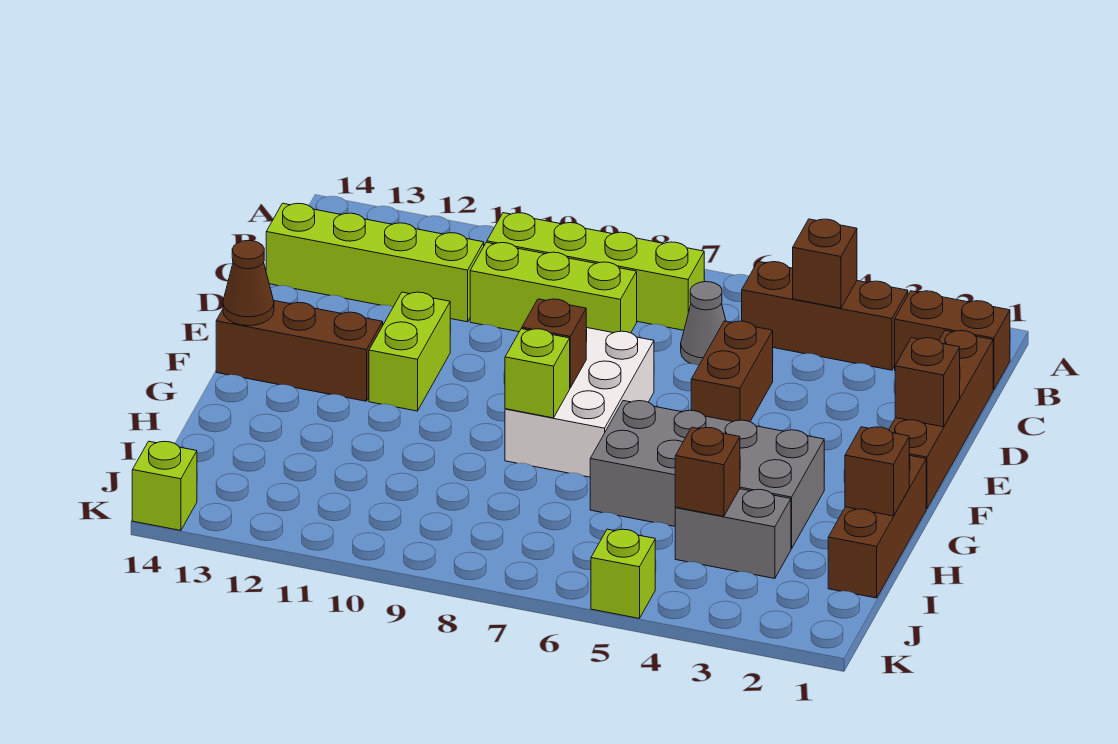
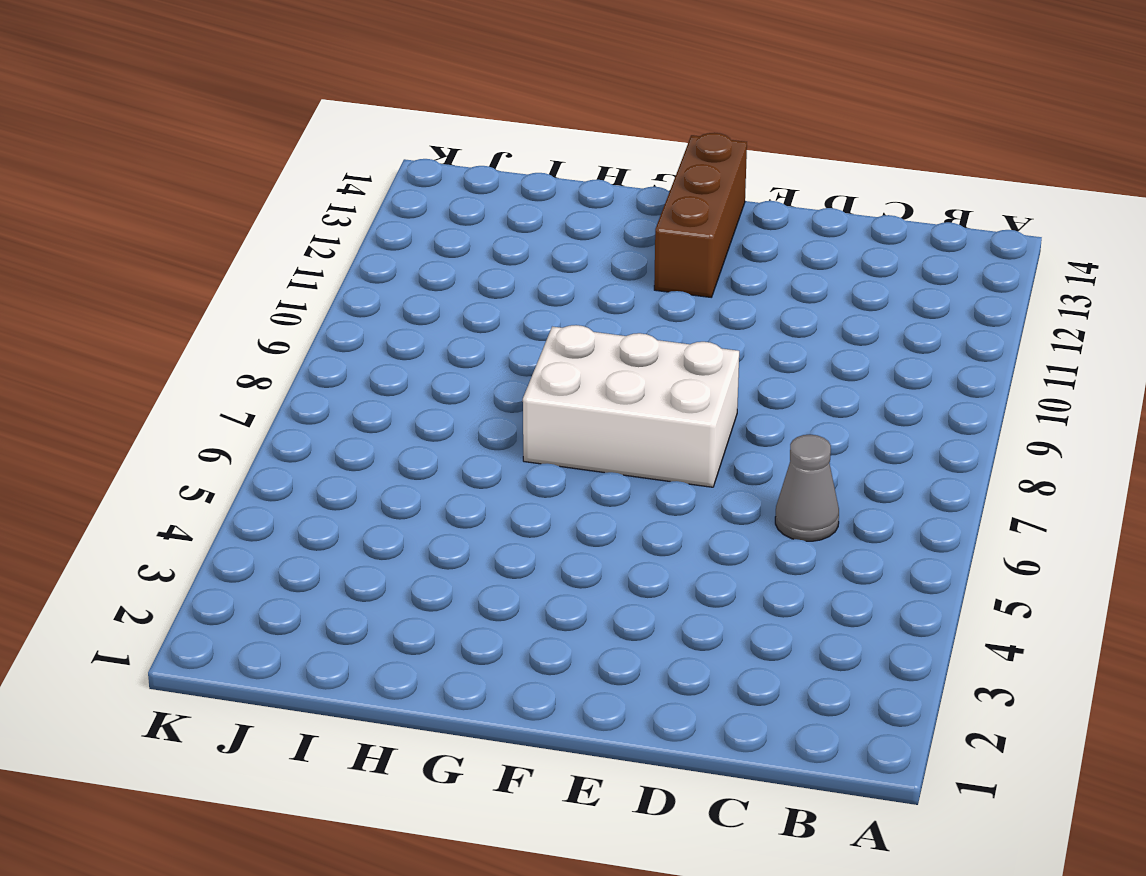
none -> brown 1x2 brick [895,291,1010,390]
none -> brown 1x3 brick [742,262,908,370]
none -> lime 1x4 brick [487,213,704,330]

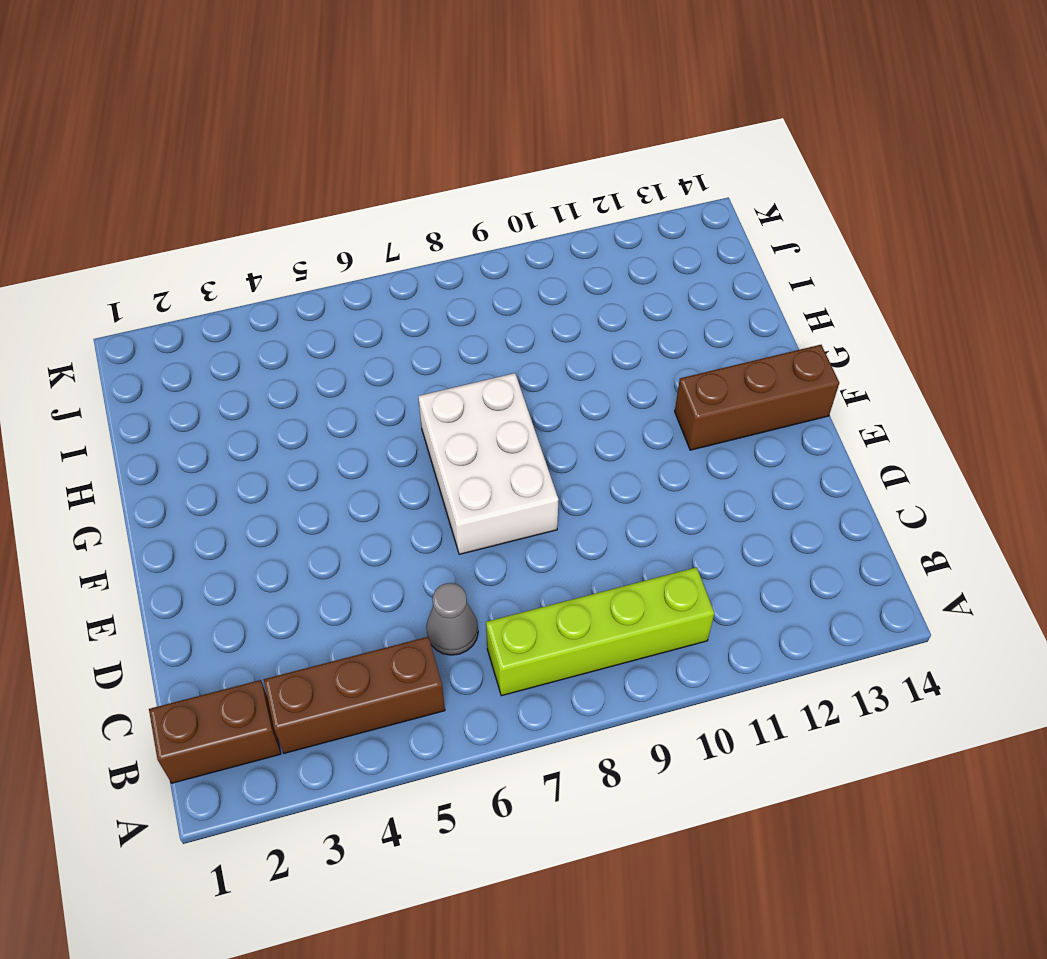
none -> brown 1x4 brick [889,330,993,509]
none -> lime 1x3 brick [470,242,637,333]
none -> lime 1x4 brick [266,203,484,322]

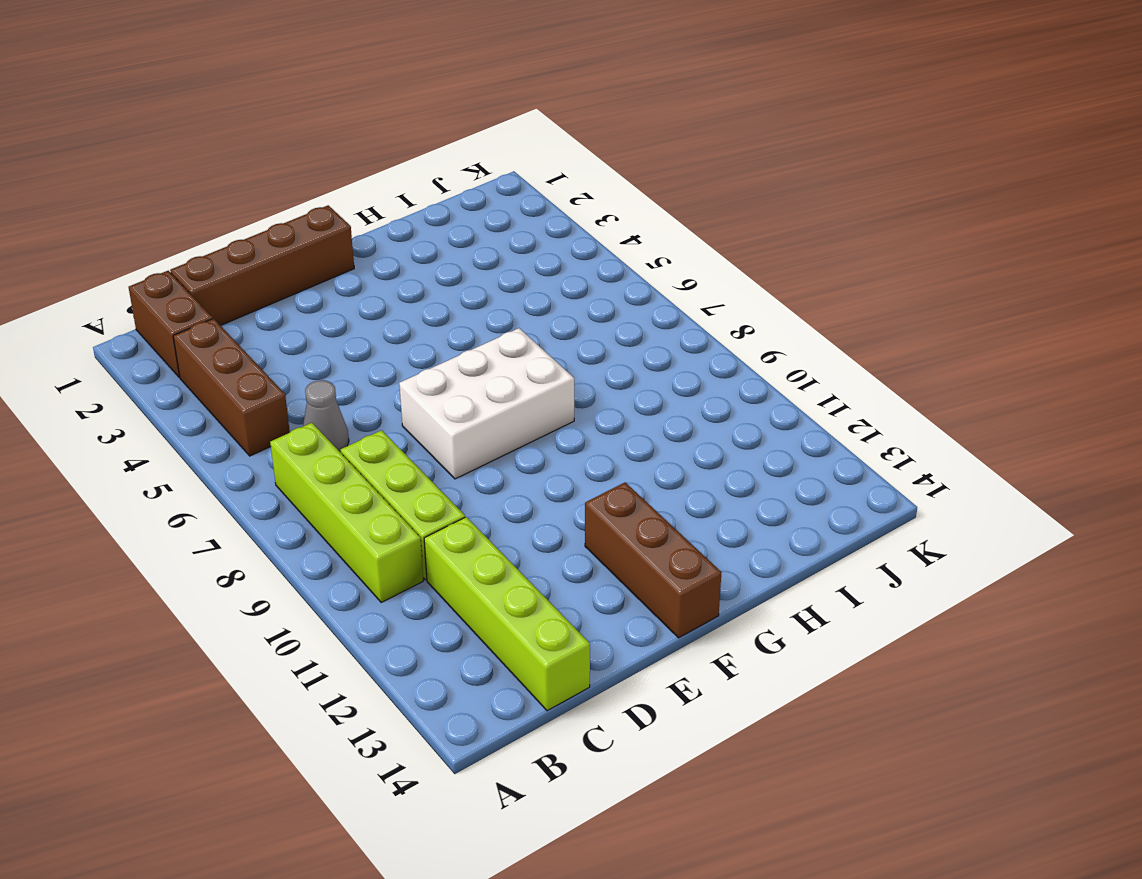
none -> brown 1x2 brick [691,321,773,422]
none -> lime 1x2 brick [369,292,450,411]
none -> brown 1x3 brick [828,455,926,598]

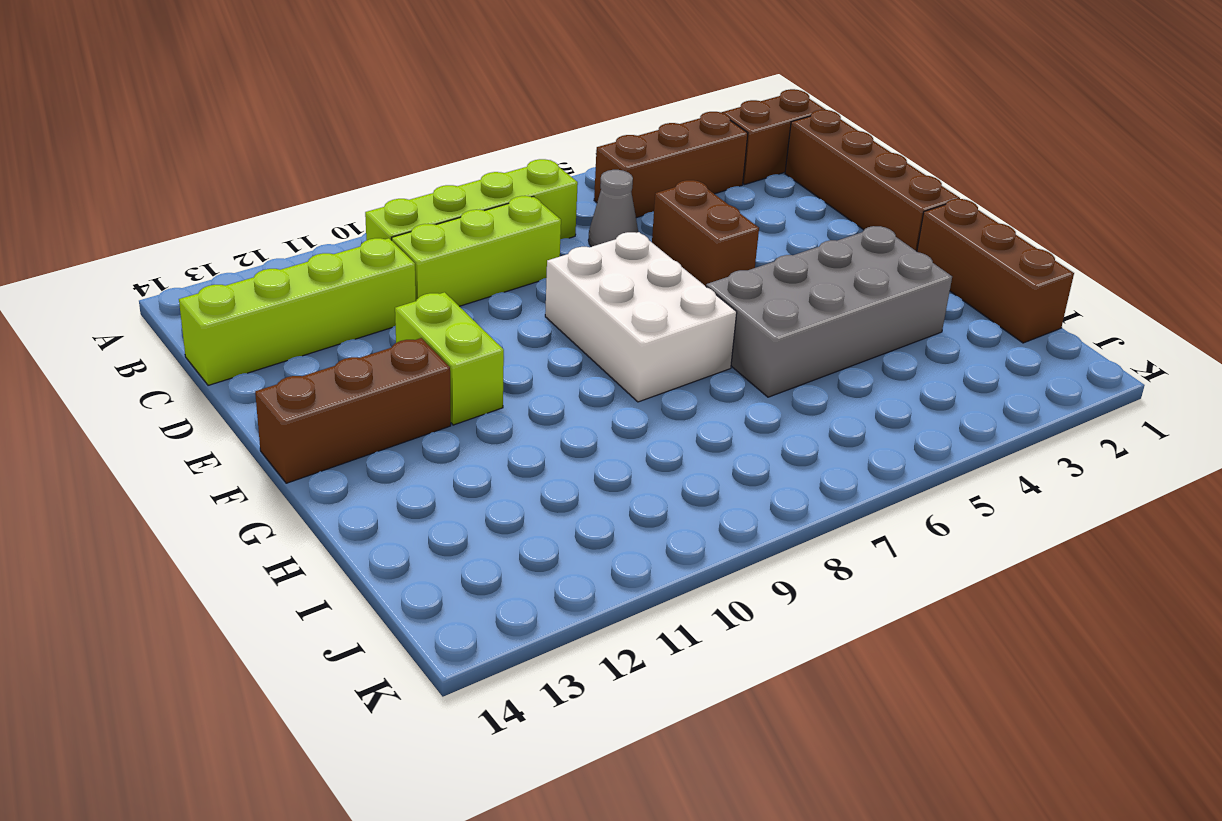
none -> grey 1x2 brick [675,489,791,579]
none -> lime 1x1 brick [591,529,655,618]
none -> lime 1x1 brick [132,441,197,531]

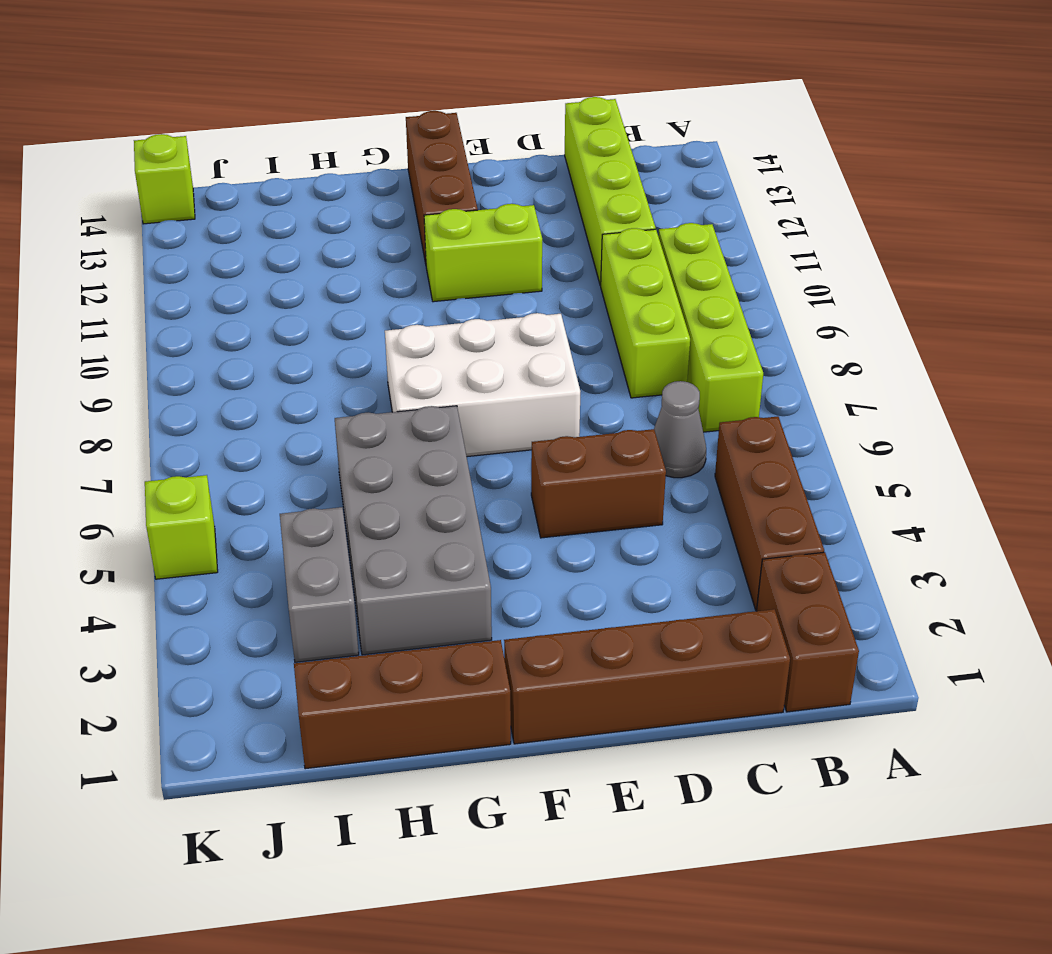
none -> brown 1x1 brick [793,219,857,308]
none -> brown 1x1 brick [895,338,960,427]
none -> brown 1x1 brick [522,299,586,388]

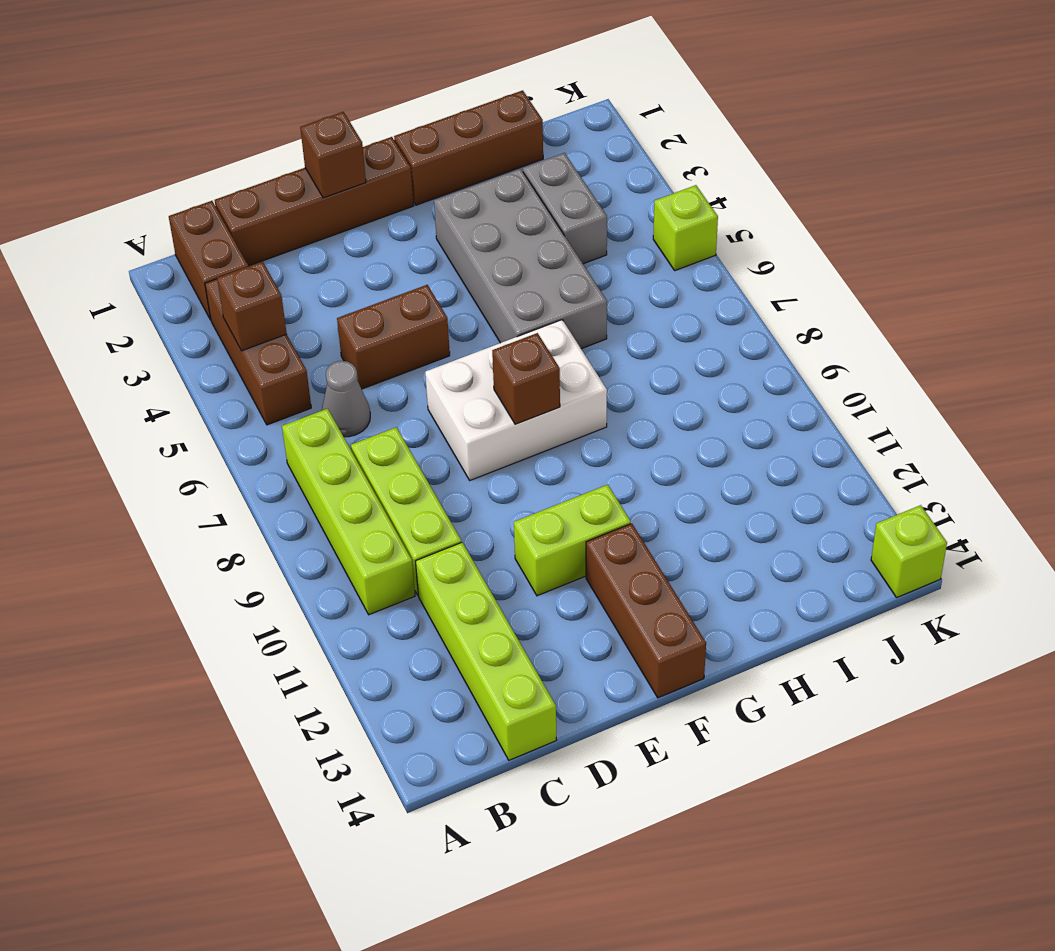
none -> brown 1x1 cone [223,241,274,326]
none -> lime 1x1 brick [505,329,570,418]
none -> brown 1x1 brick [845,427,909,516]

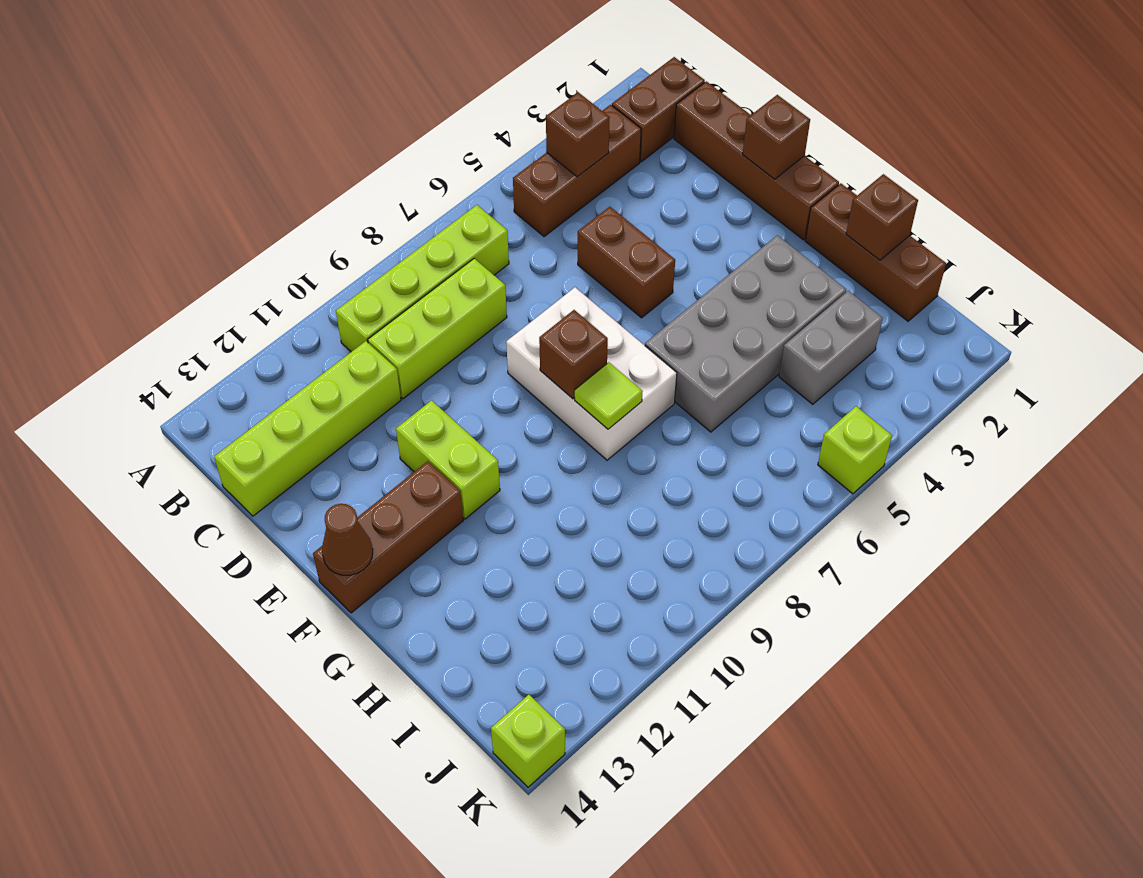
lime 1x1 tile [575,362,643,429] -> lime 1x1 brick [505,329,570,418]
none -> grey 1x1 cone [681,281,726,365]
none -> brown 1x1 brick [675,427,740,517]

